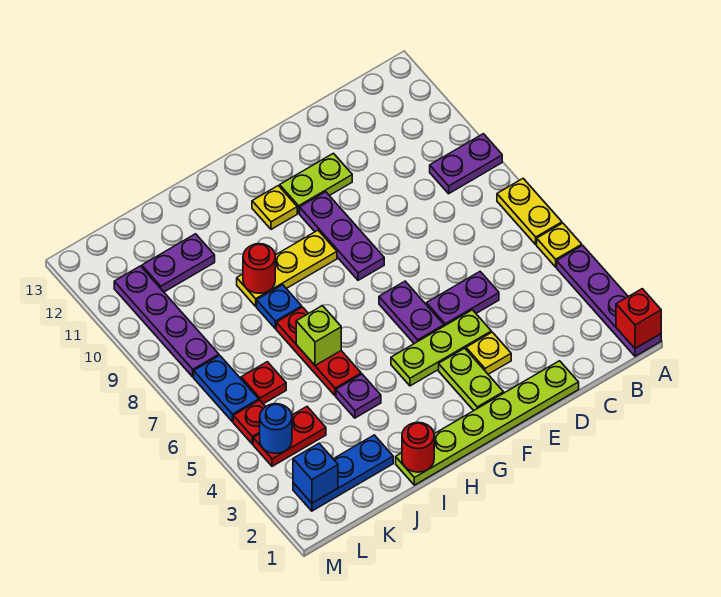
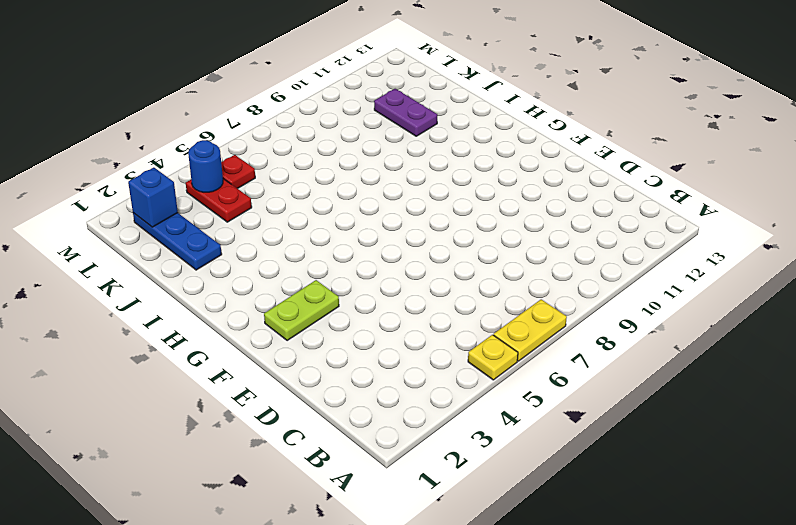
none -> purple 1x4 plate [557,245,661,356]
none -> purple 1x2 plate [430,134,502,194]
none -> lime 1x6 plate [396,361,579,485]
none -> purple 1x2 plate [426,272,499,326]

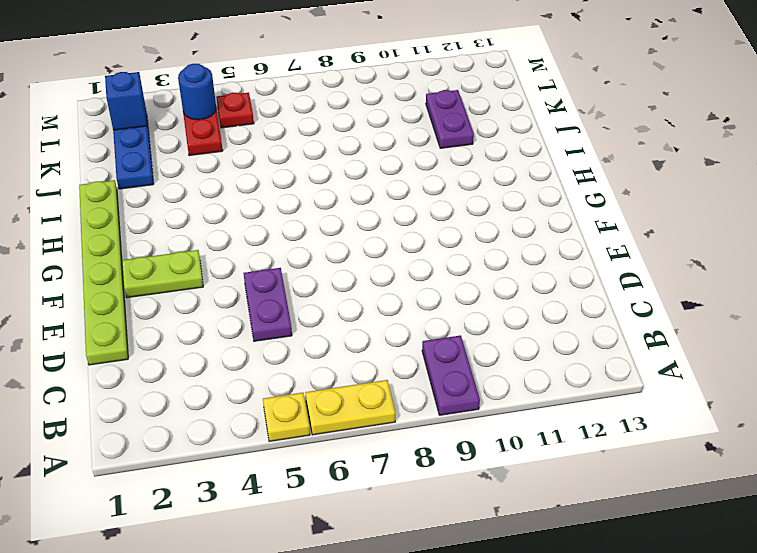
none -> purple 1x4 plate [557,245,661,356]
none -> yellow 1x1 plate [466,332,511,374]
none -> lime 1x3 plate [391,310,491,386]
none -> lime 1x2 plate [280,153,352,213]

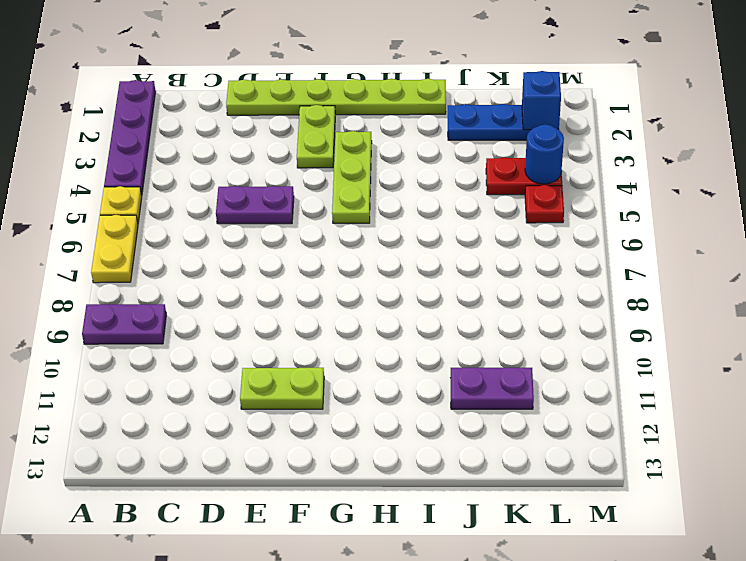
lime 1x3 plate [332,131,372,223] -> lime 1x3 plate turned to [391,310,491,386]
none -> yellow 1x1 plate [466,332,511,374]
none -> purple 1x2 plate [379,281,444,344]
none -> purple 1x3 plate [300,192,384,280]
none -> yellow 1x3 plate [237,230,337,306]

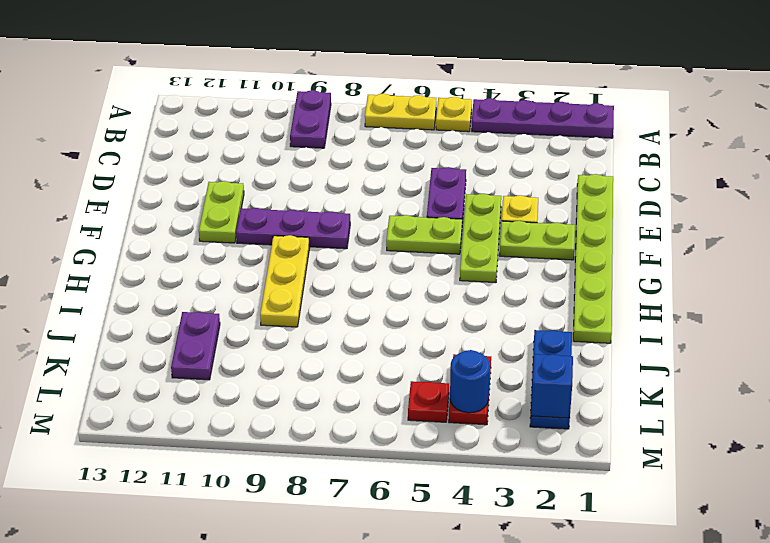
lime 1x2 plate [386,215,462,254] -> purple 1x2 plate [379,281,444,344]
none -> yellow 1x1 plate [252,186,297,229]
none -> purple 1x1 plate [336,374,381,418]
none -> red 1x3 plate [276,307,361,396]
none -> blue 1x1 plate [257,285,302,329]

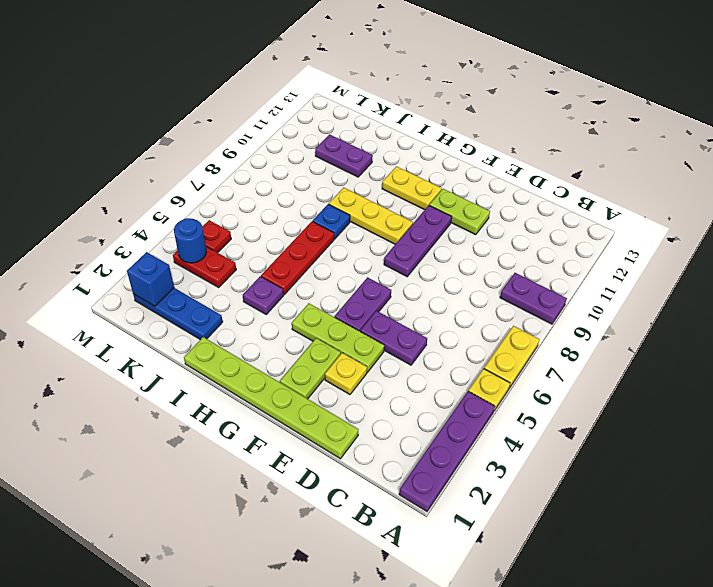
yellow 1x2 plate [382,166,442,210] -> yellow 1x1 plate [252,186,297,229]
none -> red 1x1 plate [241,362,286,404]
none -> blue 1x2 plate [194,356,259,422]
none -> purple 1x4 plate [114,266,219,377]
none -> red 1x1 brick [616,289,661,349]

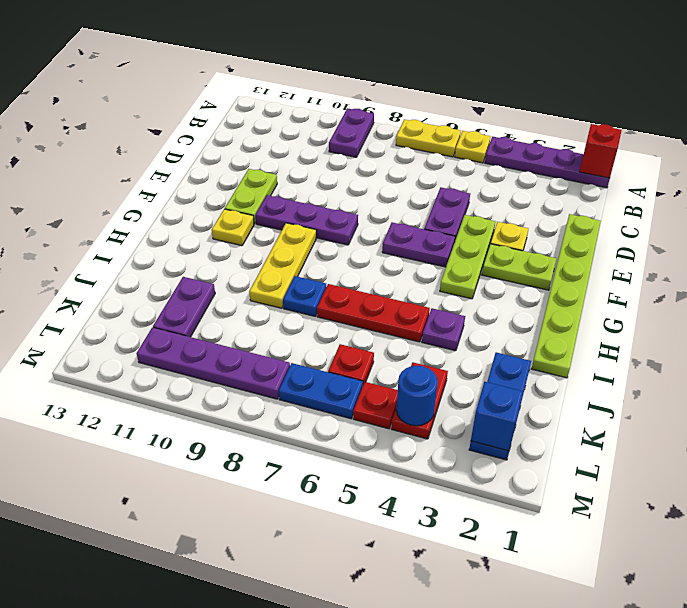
none -> red 1x1 round brick [402,422,434,472]
none -> lime 1x1 brick [296,306,341,365]
none -> red 1x1 round brick [243,244,275,293]

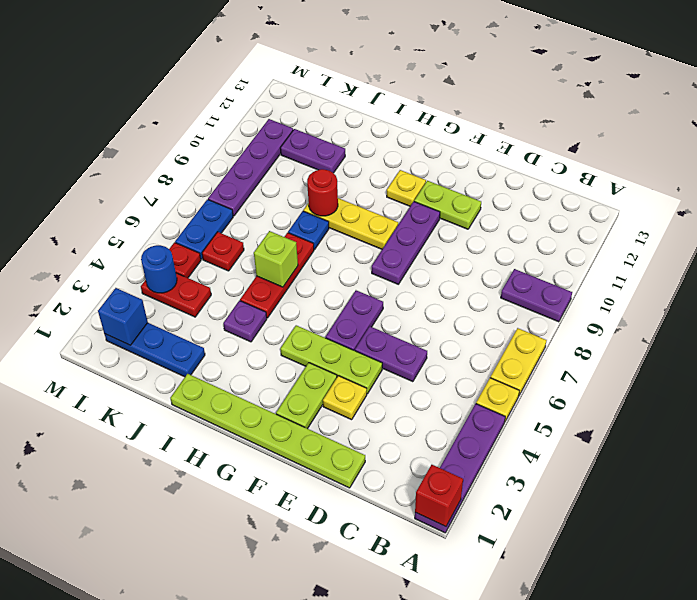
none -> red 1x1 round brick [402,422,434,472]

